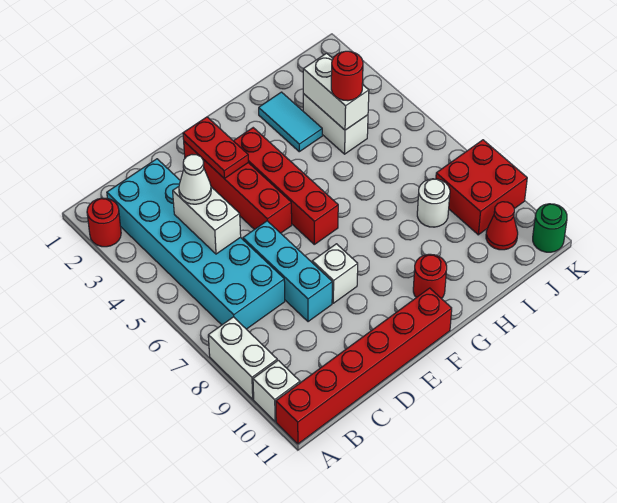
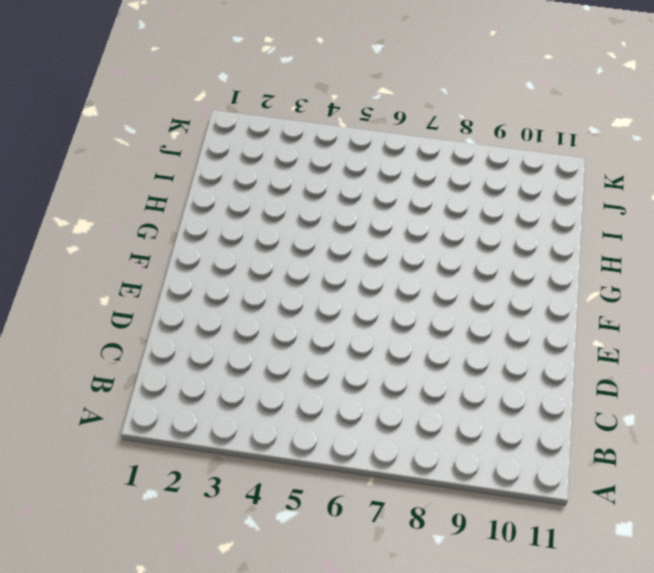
none -> red 1x1 round brick [87,198,121,247]
none -> white 1x2 brick [208,317,277,399]
none -> white 1x1 brick [253,360,300,422]

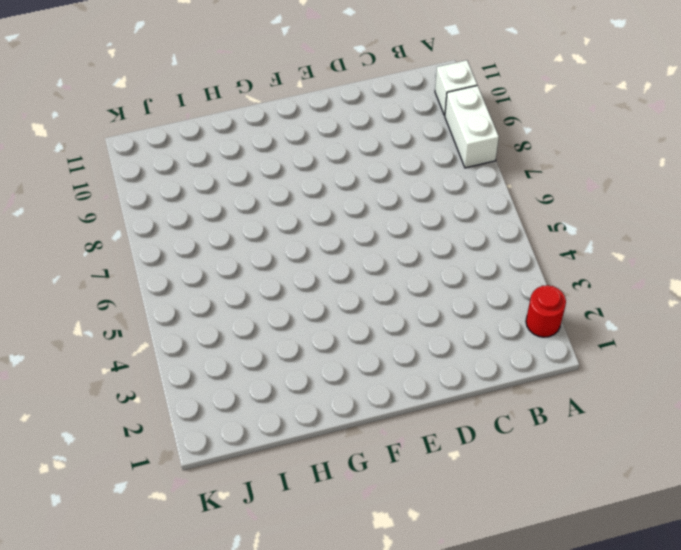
none -> red 1x6 brick [276,288,452,444]
none -> cyan 2x6 brick [107,159,285,329]
none -> cyan 1x3 brick [243,221,332,322]

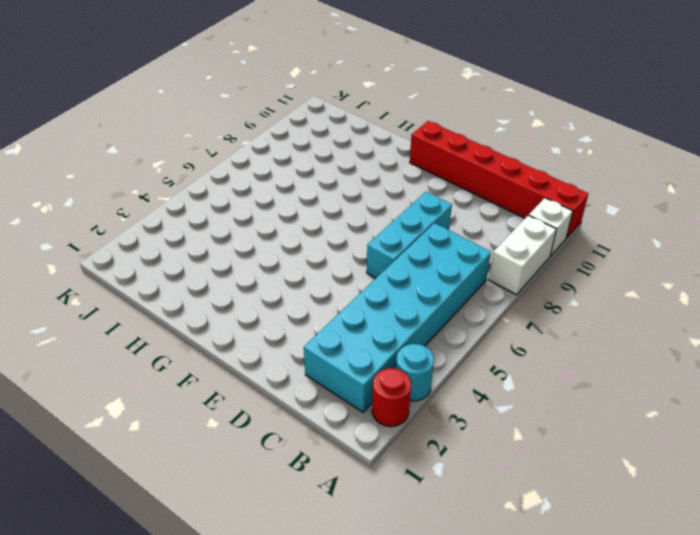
cyan 1x1 round brick [396,344,434,401] -> none
none -> red 1x4 brick [184,142,292,233]
none -> white 1x1 brick [312,244,358,303]
none -> red 1x4 brick [234,128,338,244]

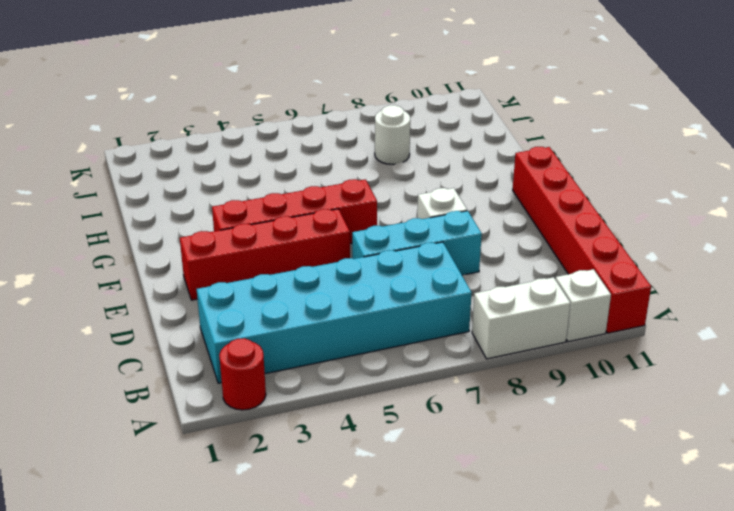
none -> red 1x1 round brick [413,254,447,299]
none -> cyan 1x2 tile [259,92,322,152]
none -> white 1x2 brick [303,94,368,154]

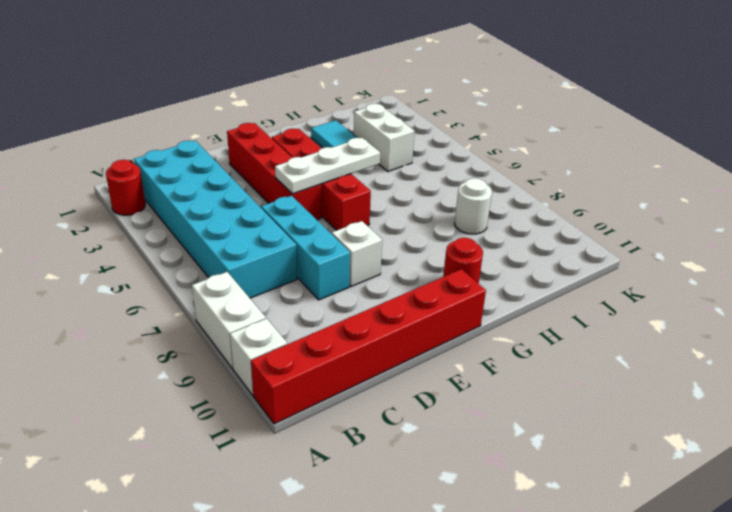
white 1x3 plate [275,138,380,194] -> none
none -> red 2x2 brick [436,140,527,235]
none -> red 1x1 cone [486,202,518,250]
none -> green 1x1 round brick [533,204,567,252]

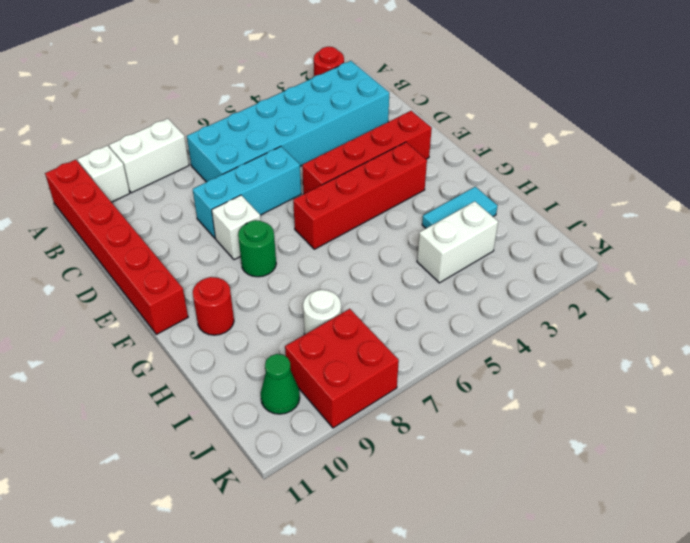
green 1x1 round brick [238,220,276,277] -> green 1x1 round brick moved to [533,204,567,252]
green 1x1 cone [261,354,300,414] -> red 1x1 cone [486,202,518,250]
none -> white 1x2 brick [173,187,241,254]
none -> red 1x2 plate [183,117,248,178]
none -> white 1x2 brick [303,53,369,130]

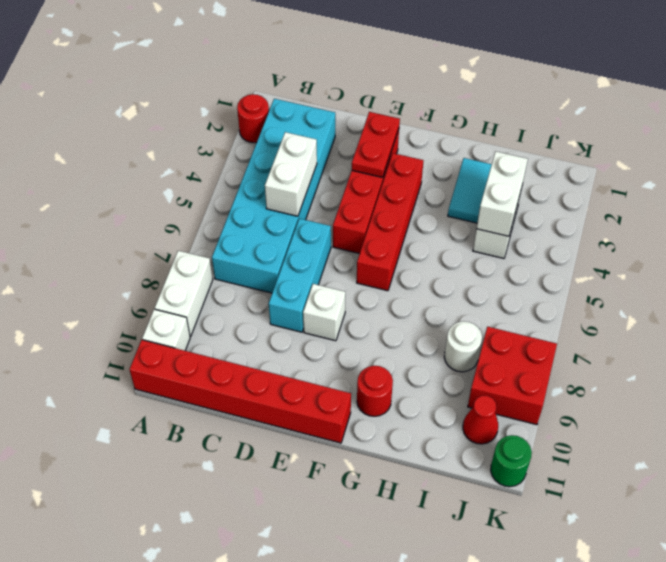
none -> white 1x1 cone [179,155,211,204]
none -> red 1x1 round brick [331,51,363,101]

